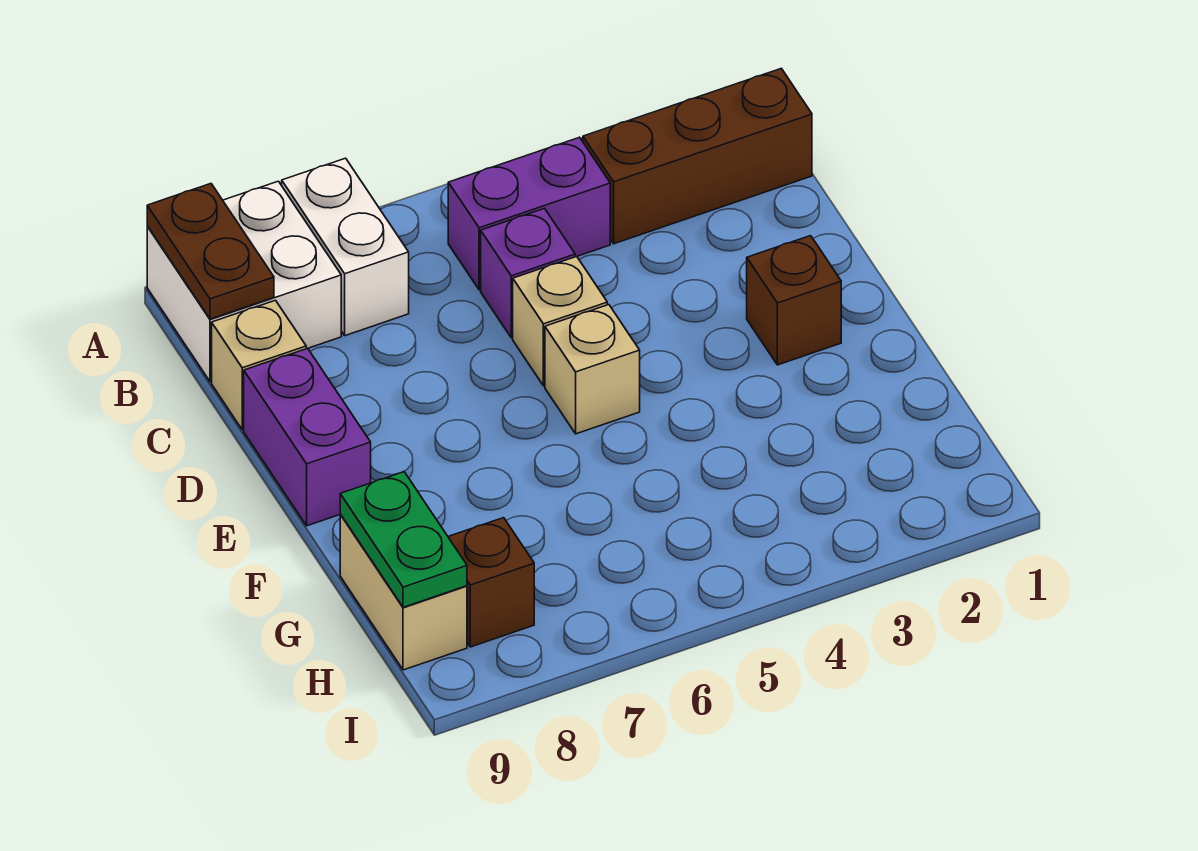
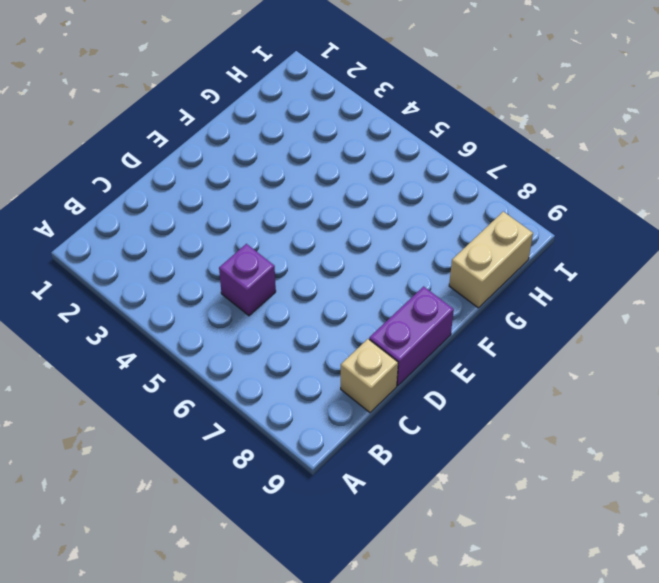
none -> white 1x2 brick [282,158,409,336]
none -> white 2x2 brick [147,181,341,382]
none -> brown 1x3 brick [583,68,812,244]

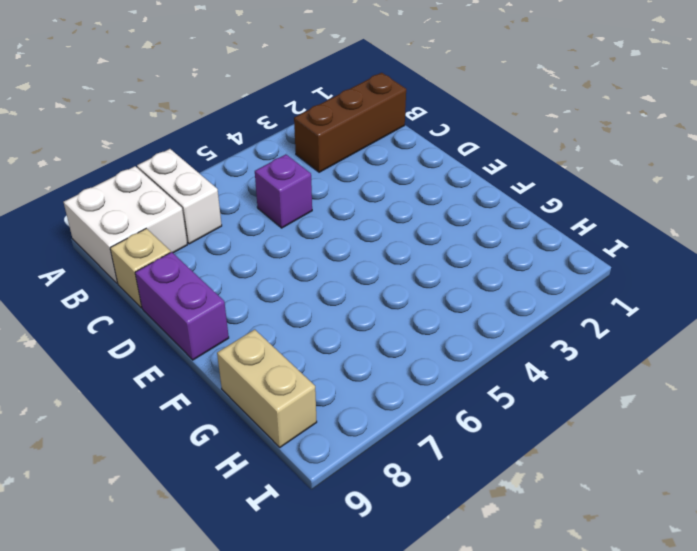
none -> purple 1x2 brick [448,137,610,290]
none -> tan 1x1 brick [513,256,607,386]
none -> brown 1x1 brick [747,236,841,365]

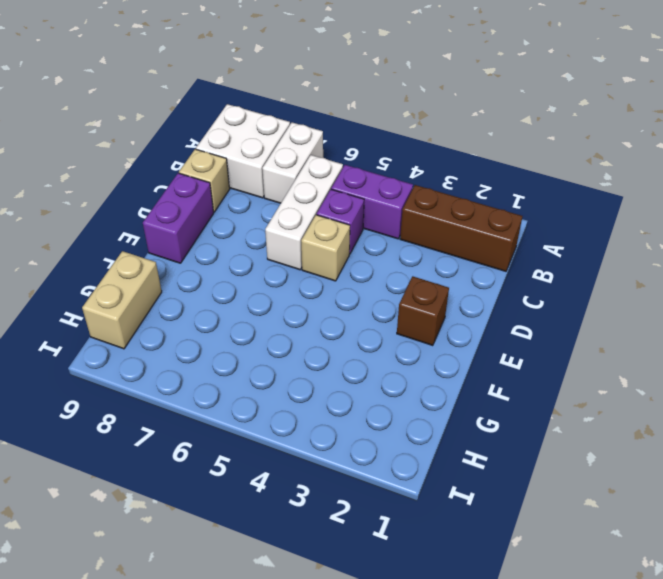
white 1x3 brick [265,155,343,270] -> none
none -> tan 1x1 brick [545,305,640,434]
none -> brown 1x1 brick [448,518,534,647]
none -> brown 1x2 plate [147,184,274,319]

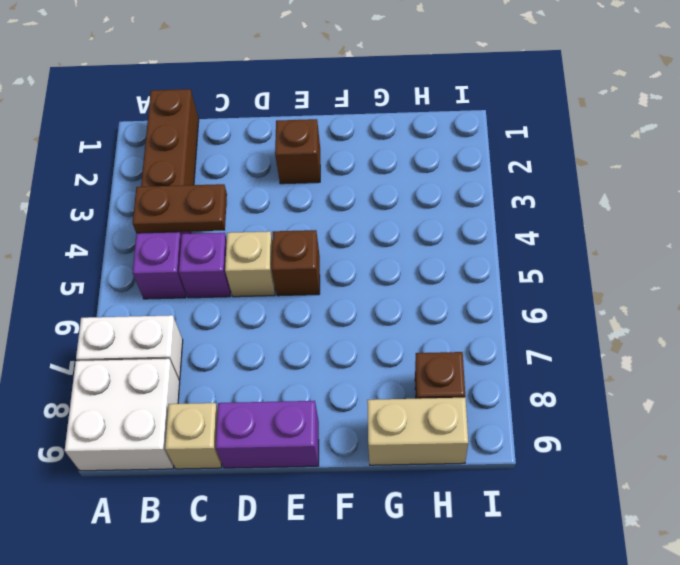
brown 1x2 plate [133,184,227,233] -> brown 1x2 plate moved to [147,184,274,319]
brown 1x1 brick [272,230,320,296] -> tan 1x1 brick [545,305,640,434]
none -> green 1x2 plate [340,472,467,607]

